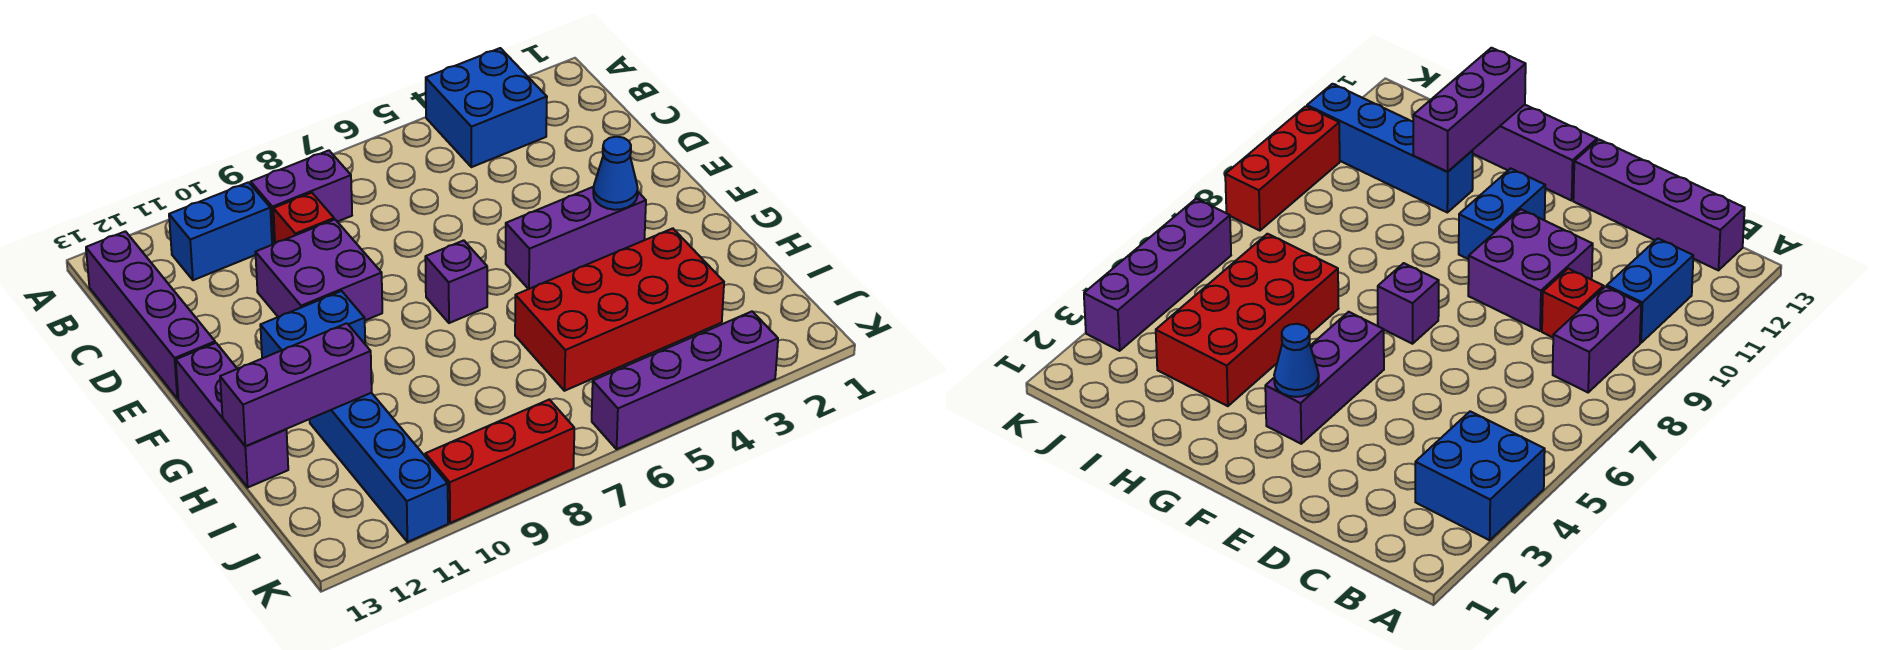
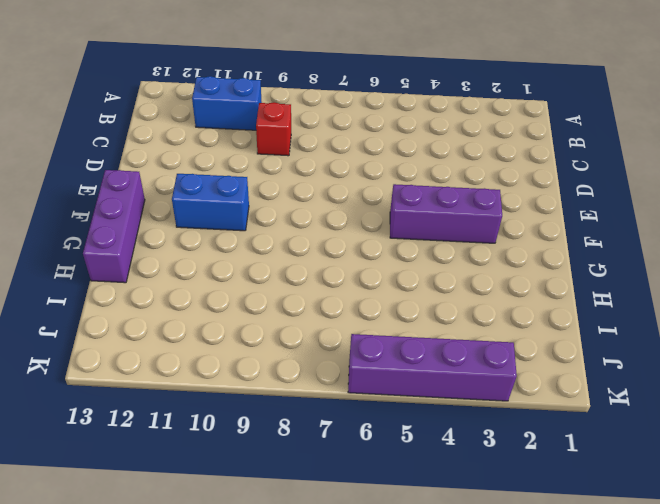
none -> blue 2x2 brick [426,48,547,167]
none -> purple 1x2 brick [251,150,352,245]
none -> purple 1x4 brick [86,231,215,399]

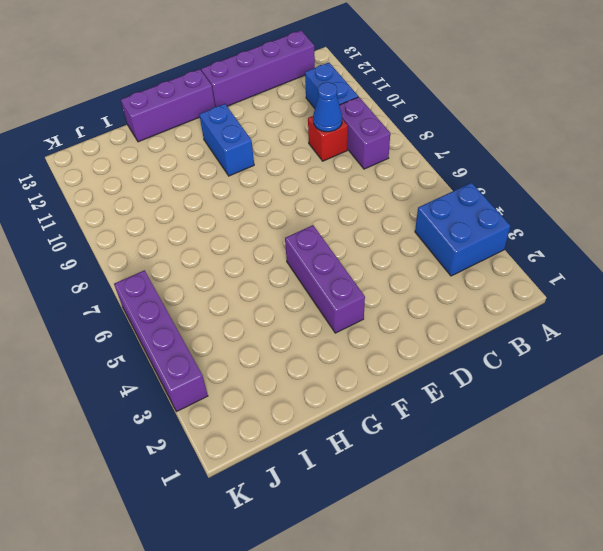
blue 1x1 cone [313,82,342,132] -> blue 1x1 cone moved to [593,137,638,210]
none -> purple 2x2 brick [255,220,382,320]
none -> purple 1x1 brick [425,240,487,323]
none -> red 2x4 brick [515,228,724,391]

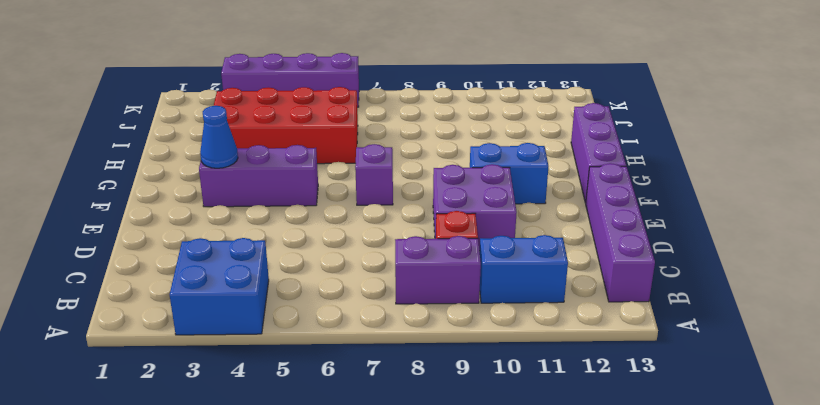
none -> blue 1x4 brick [310,393,448,542]
none -> red 1x3 brick [425,400,574,523]
none -> purple 1x3 brick [220,323,372,446]

